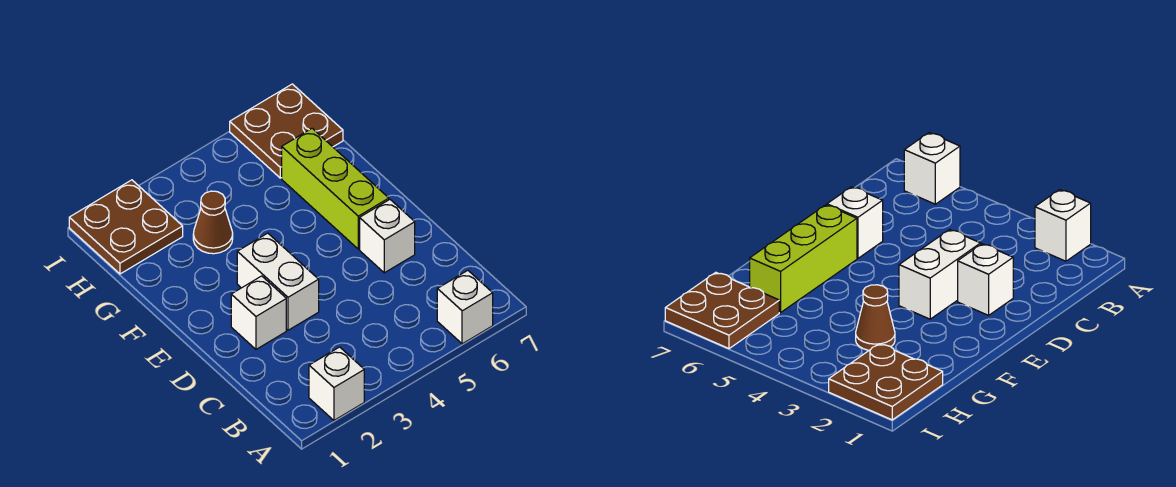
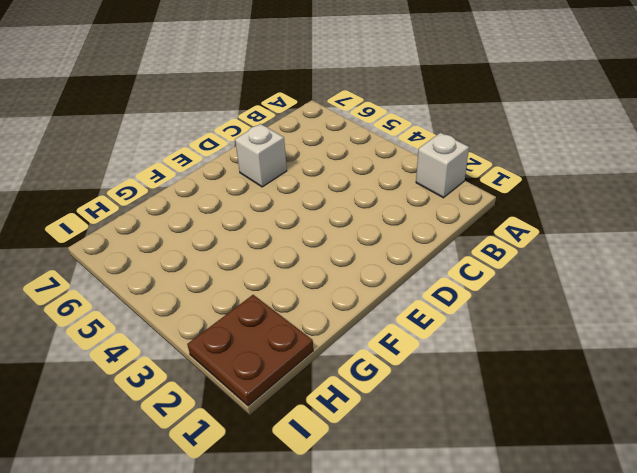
none -> white 1x1 brick [437,271,493,344]
none -> white 1x1 brick [231,276,286,349]

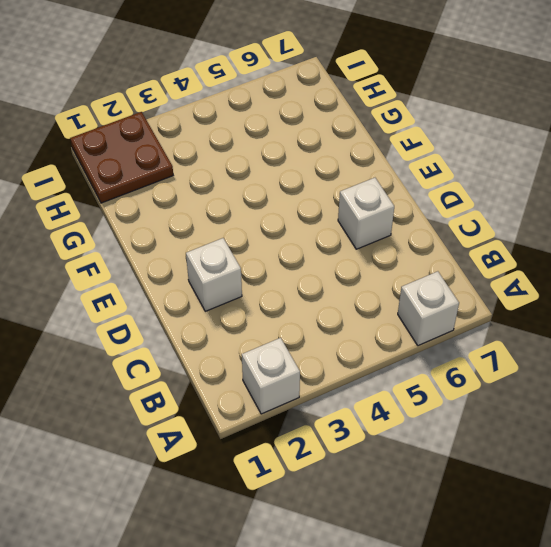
none -> white 1x2 brick [237,233,319,330]
none -> lime 1x3 brick [282,128,389,249]

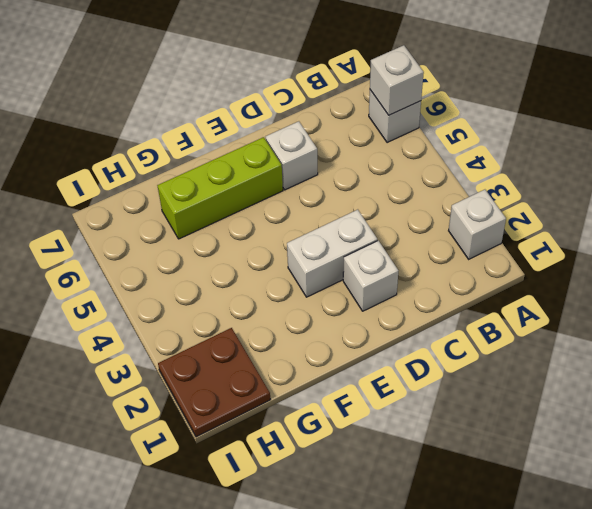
white 1x1 brick [370,45,424,115] -> none
none -> brown 1x1 cone [193,191,233,254]
none -> brown 2x2 plate [230,84,343,178]

